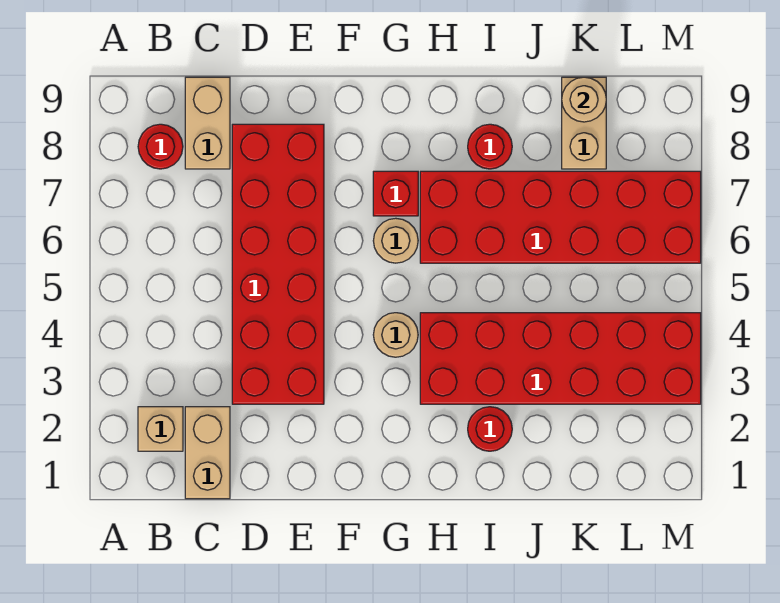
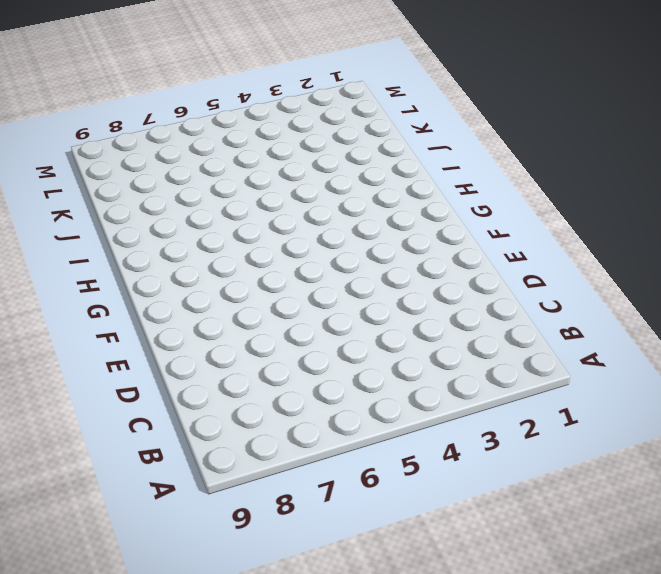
none -> tan 1x1 brick [138,407,183,451]
none -> red 1x1 round brick [138,124,183,169]
none -> tan 1x2 brick [185,407,230,499]

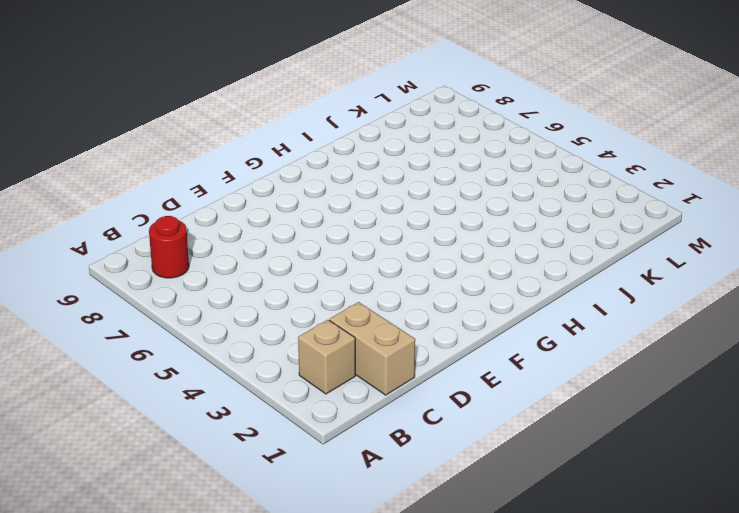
none -> tan 1x2 brick [185,77,230,169]
none -> red 2x6 brick [232,124,324,404]
none -> tan 1x1 round brick [373,313,418,357]

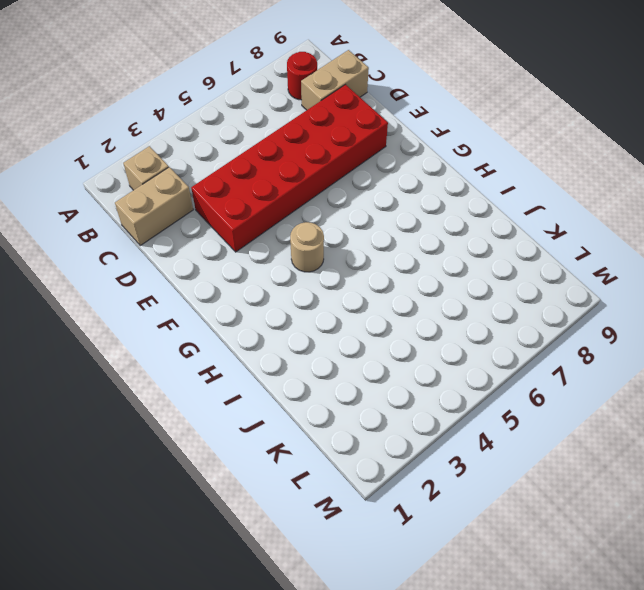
none -> tan 1x1 round brick [373,218,418,263]
none -> red 1x1 brick [373,171,418,216]
none -> red 2x6 brick [420,313,701,404]

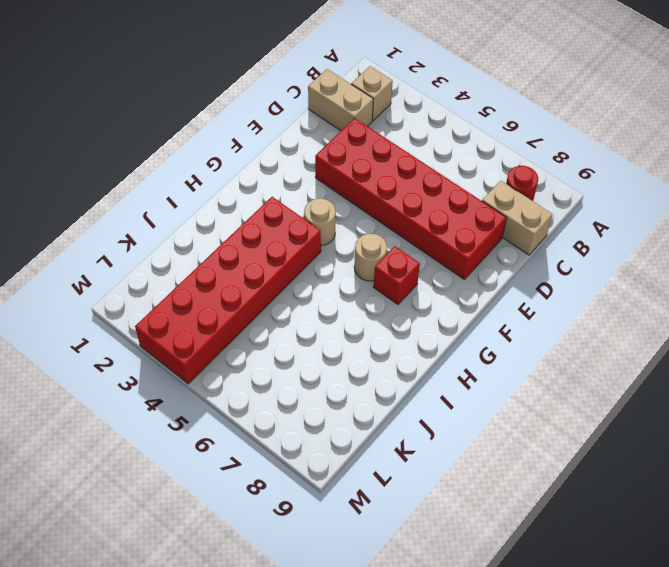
none -> red 2x6 brick [420,171,701,263]
none -> red 1x1 round brick [468,407,512,451]
none -> red 1x1 round brick [468,124,512,169]

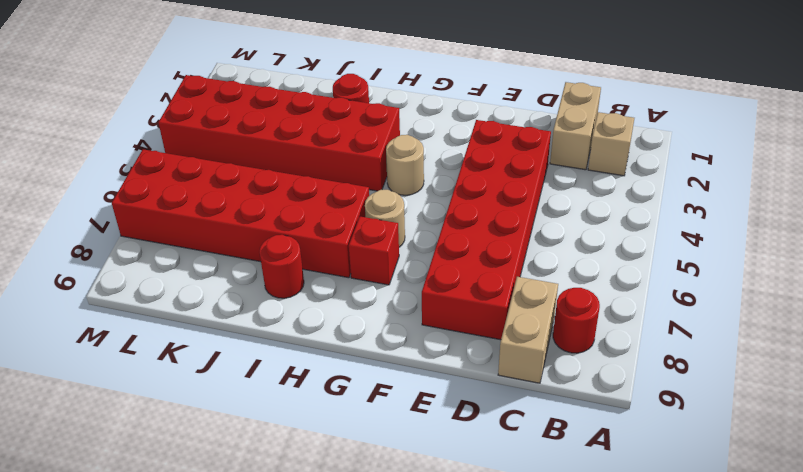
none -> tan 1x2 brick [562,77,606,169]
none -> tan 1x1 round brick [562,77,606,122]

